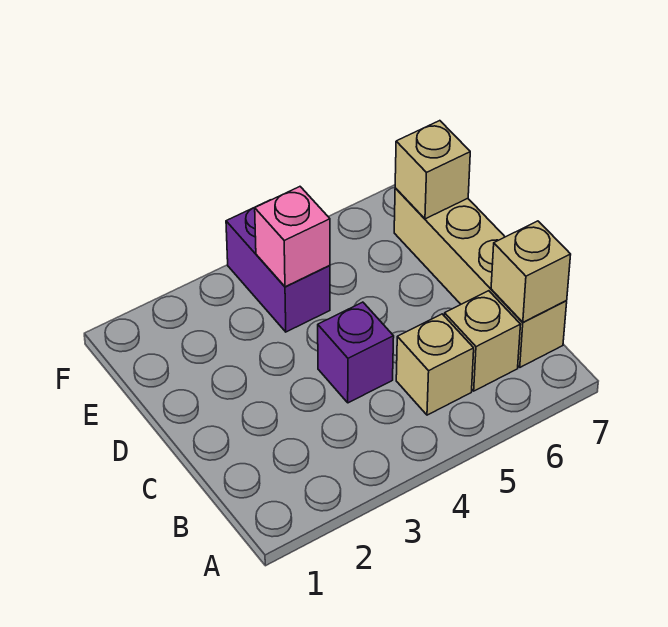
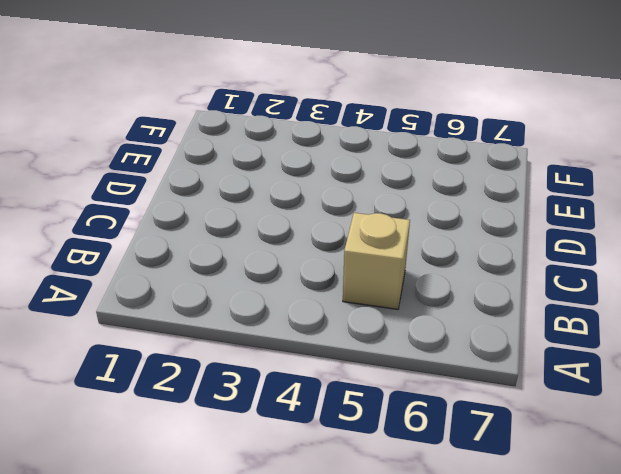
none -> tan 1x1 brick [444,291,521,391]
none -> tan 1x4 brick [394,188,567,367]

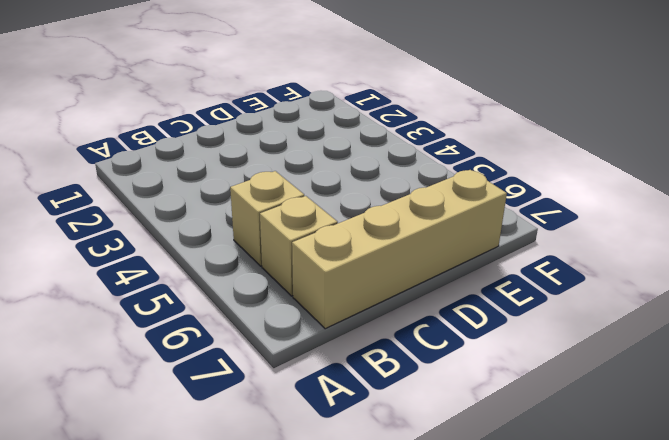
none -> purple 1x1 brick [318,302,394,403]
none -> purple 1x2 brick [226,200,330,332]

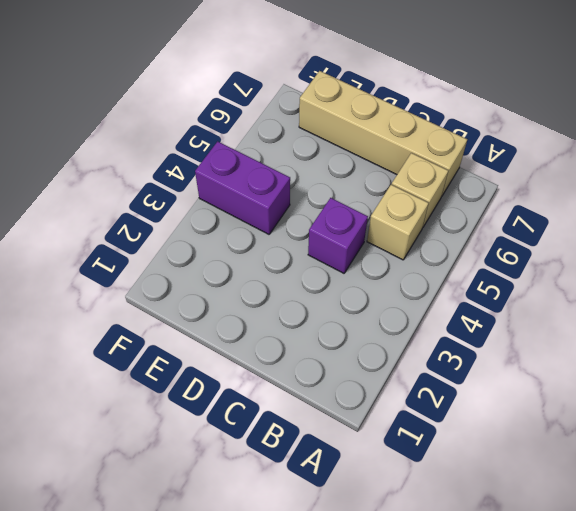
none -> tan 1x1 brick [491,221,571,322]
none -> pink 1x1 brick [255,187,330,287]

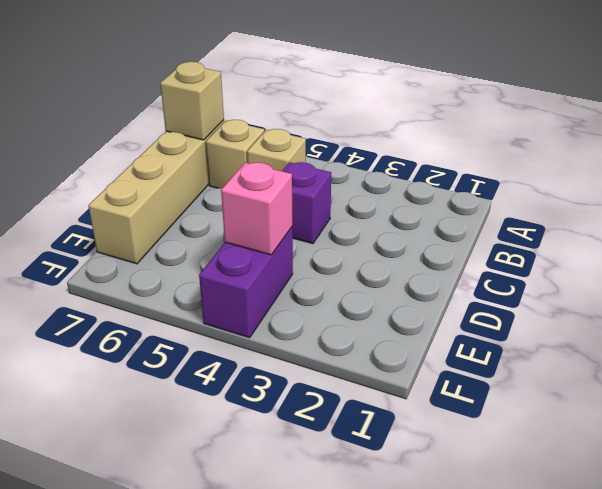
none -> tan 1x1 brick [395,121,470,219]

